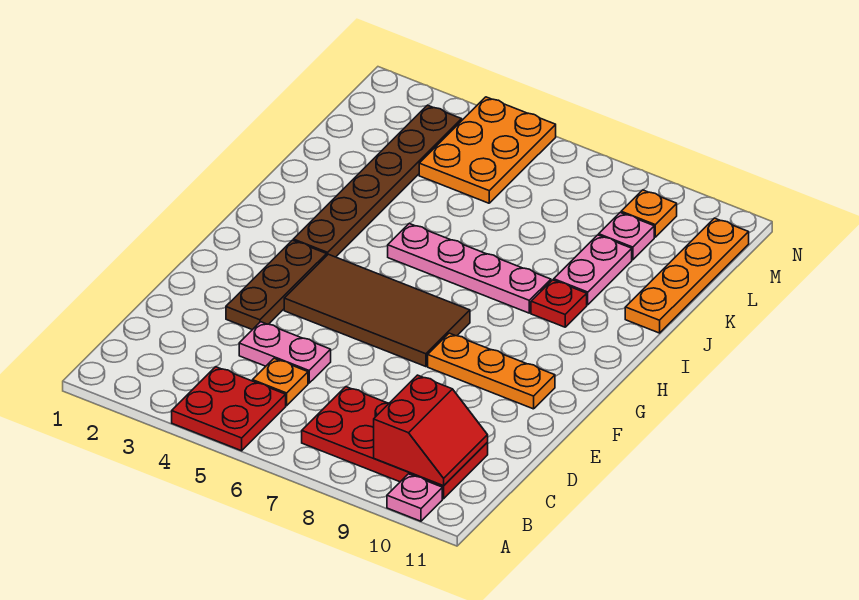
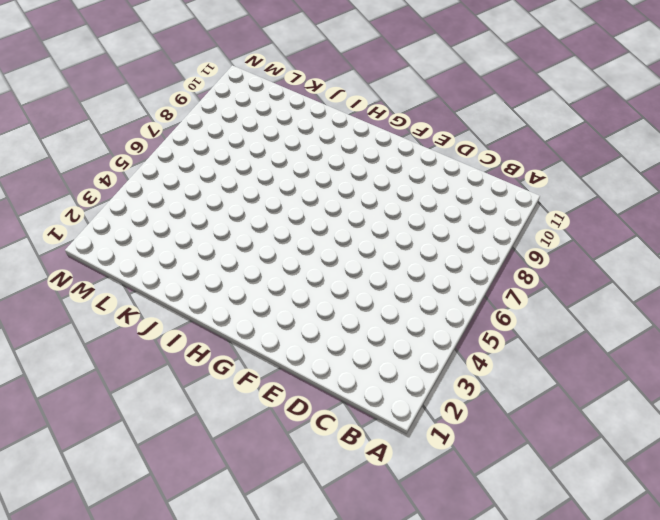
none -> red 2x2 plate [172,367,286,451]
none -> pink 1x1 plate [387,474,442,521]
none -> red 2x4 plate [302,387,488,499]

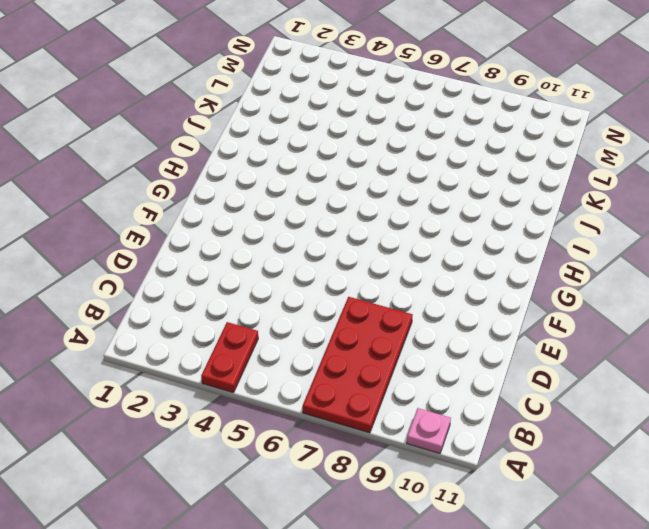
red 1x2 plate [201,322,258,393] -> red 2x2 plate [172,367,286,451]
red 2x4 plate [303,297,413,433] -> red 2x4 plate turned to [302,387,488,499]
none -> orange 1x1 plate [253,358,308,406]
none -> pink 1x2 plate [239,322,331,383]
none -> brown 1x3 plate [226,240,326,330]

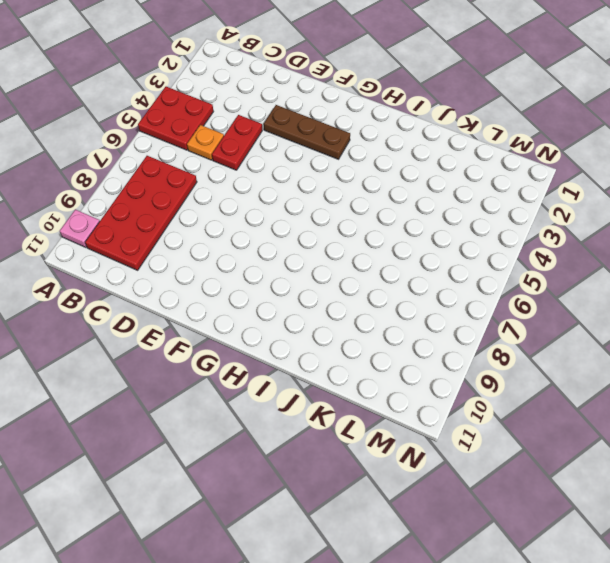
red 1x2 plate [212,115,262,170] -> pink 1x2 plate [239,322,331,383]
none -> brown 2x4 tile [284,254,470,367]
none -> orange 1x3 plate [428,333,555,409]
none -> brown 1x6 plate [293,105,462,257]

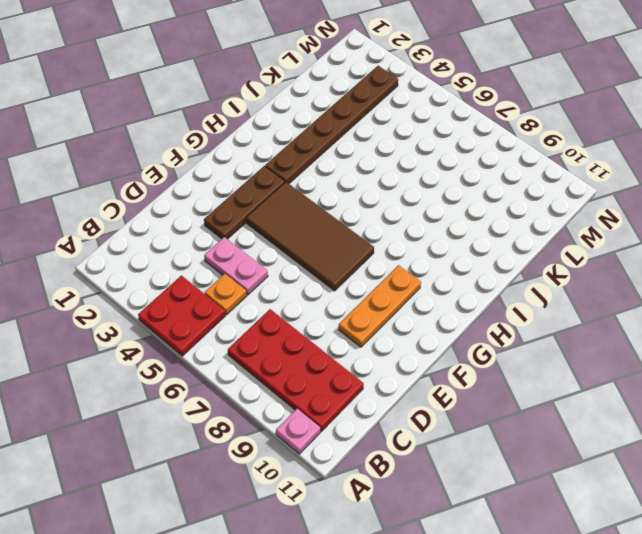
orange 1x3 plate [339,265,421,347] -> orange 1x3 plate turned to [428,333,555,409]
none -> pink 1x4 plate [388,223,551,313]
none -> red 1x1 plate [531,280,587,327]
none -> pink 1x2 plate [554,235,632,305]

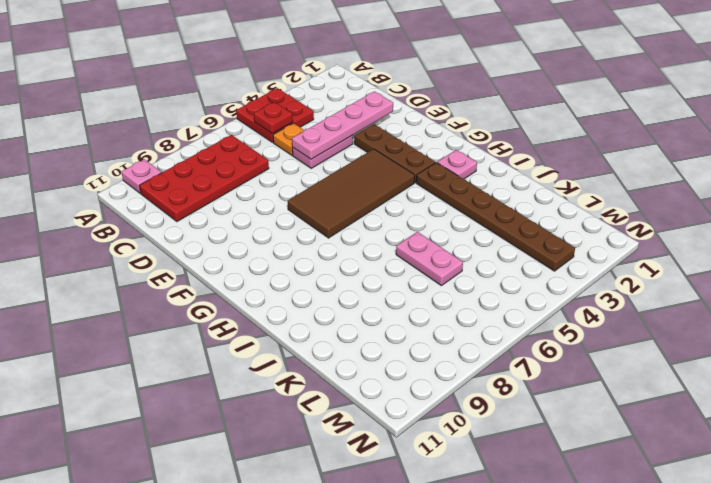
red 1x1 plate [254,102,293,134] -> red 1x1 plate moved to [531,280,587,327]
pink 1x4 plate [292,91,393,159] -> pink 1x4 plate moved to [388,223,551,313]
pink 1x1 plate [437,150,477,179] -> pink 1x1 plate moved to [599,212,654,260]
pink 1x2 plate [396,232,463,286] -> pink 1x2 plate moved to [554,235,632,305]
none -> orange 1x3 plate [428,333,555,409]
none -> orange 1x4 plate [625,218,749,333]
none -> orange 2x3 plate [419,97,556,203]

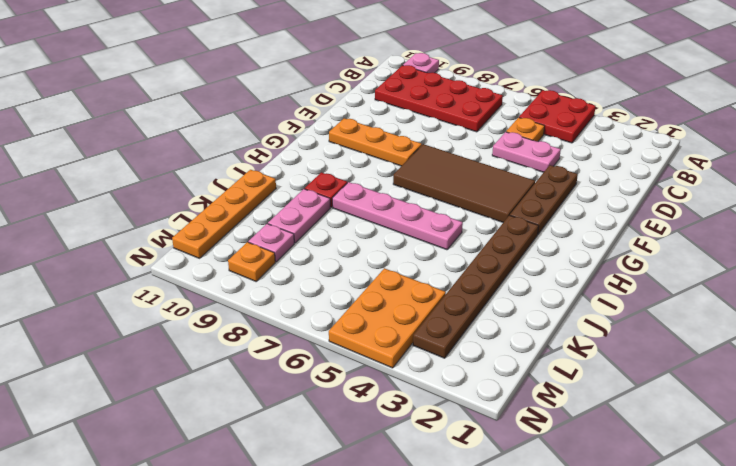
none -> red 2x2 slope [374,375,488,486]

